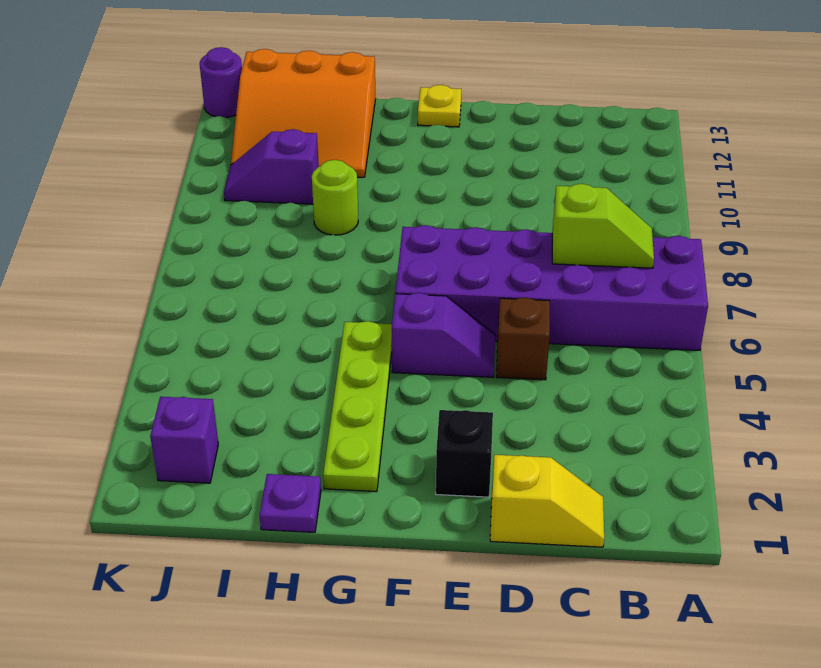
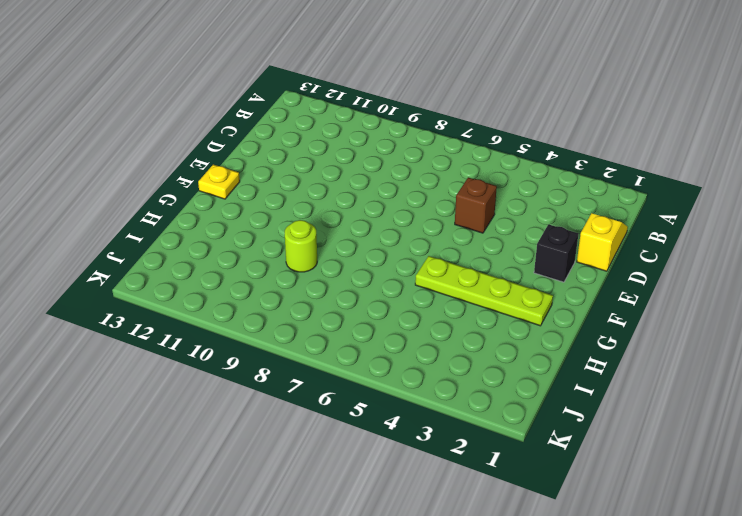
none -> purple 2x6 brick [395,225,708,350]
none -> purple 1x2 slope [392,293,495,377]
none -> purple 1x1 plate [260,474,321,532]

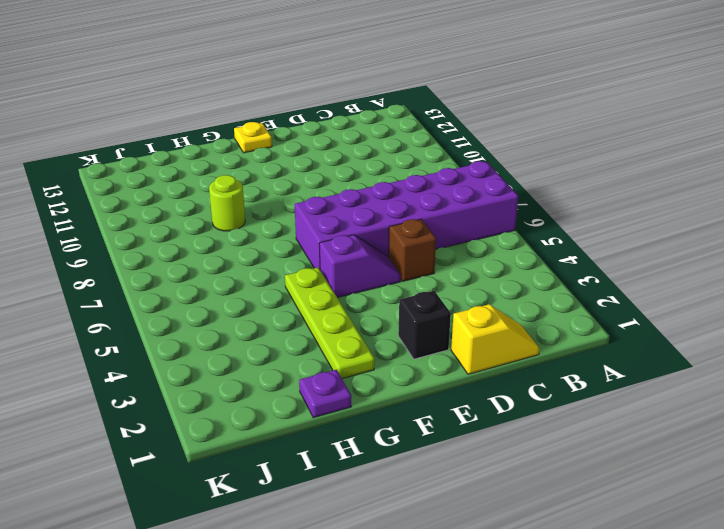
none -> orange 3x3 slope [231,49,376,177]
none -> purple 1x2 slope [224,129,319,204]
none -> purple 1x1 brick [150,397,218,483]

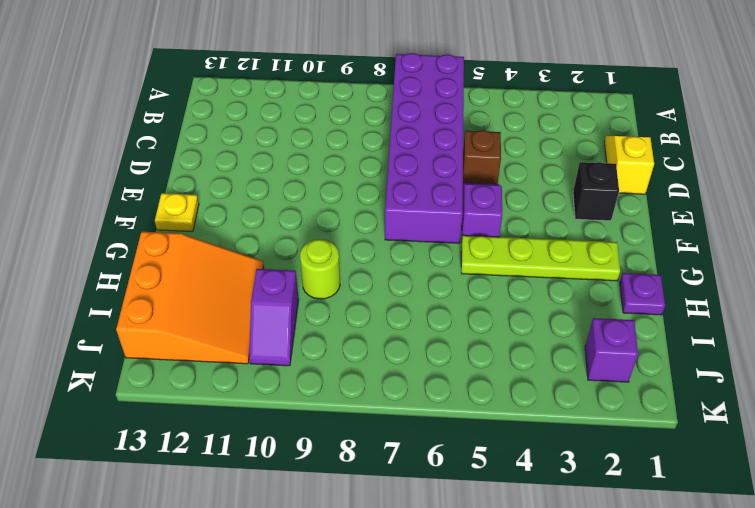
none -> purple 1x1 round brick [200,47,242,117]
none -> lime 1x2 slope [552,184,654,268]

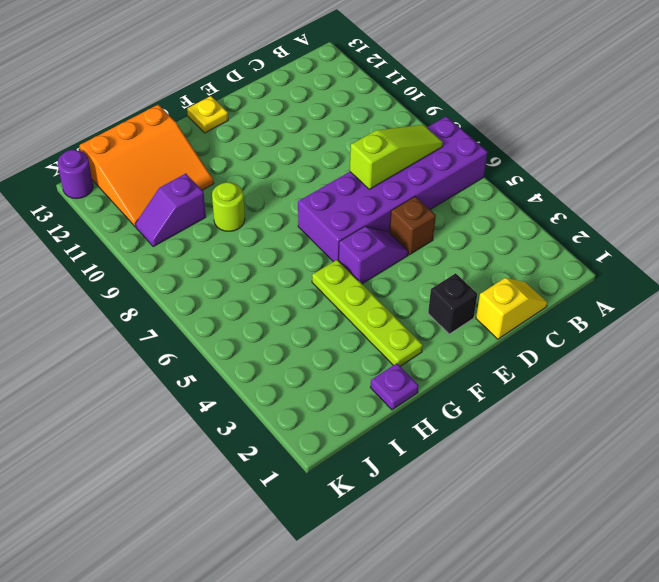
lime 1x3 slope [350,125,443,189] -> lime 1x2 slope [552,184,654,268]
none -> purple 1x1 brick [150,397,218,483]

